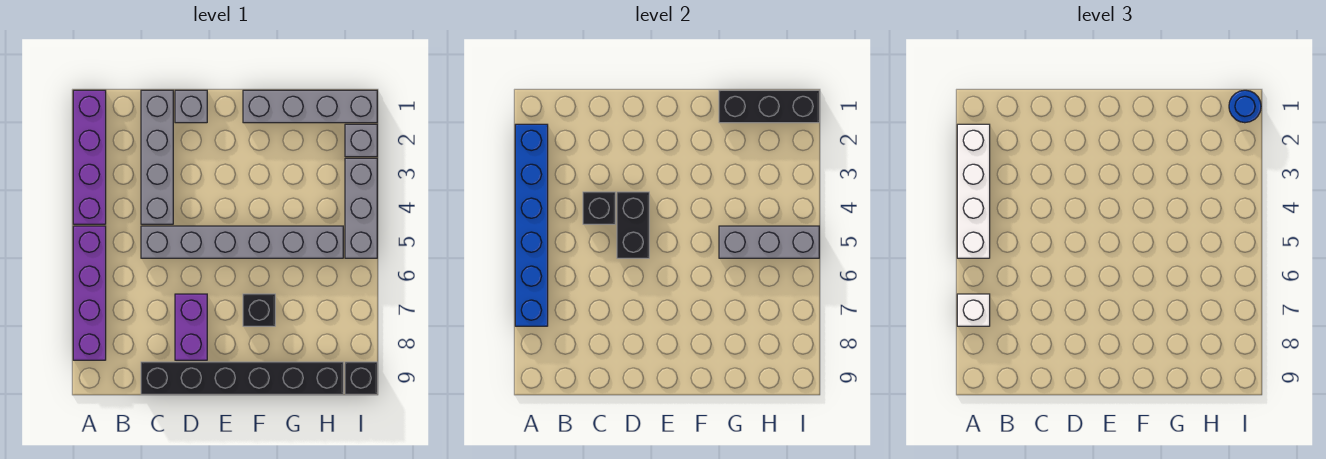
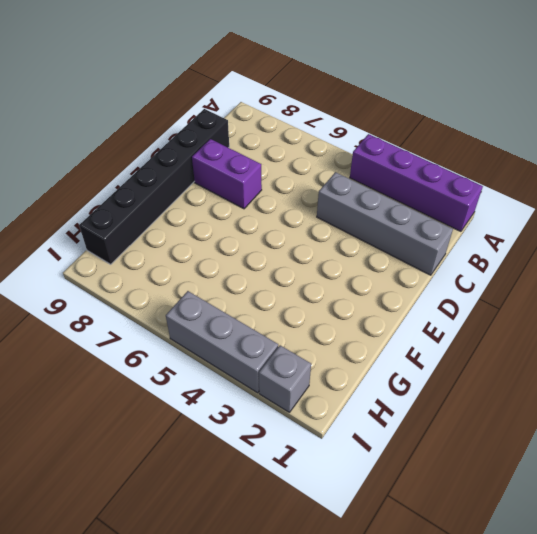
none -> purple 1x4 brick [73,226,106,360]
none -> grey 1x6 brick [141,226,343,258]
none -> grey 1x1 brick [175,90,207,123]

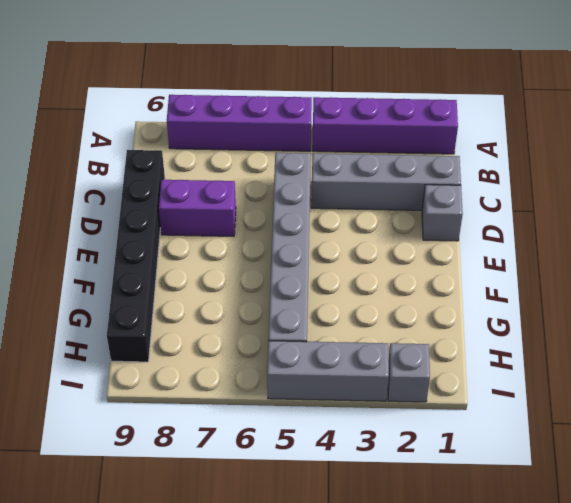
none -> grey 1x4 brick [243,90,377,123]
none -> black 1x1 brick [243,294,275,326]
none -> black 1x1 brick [345,362,377,394]

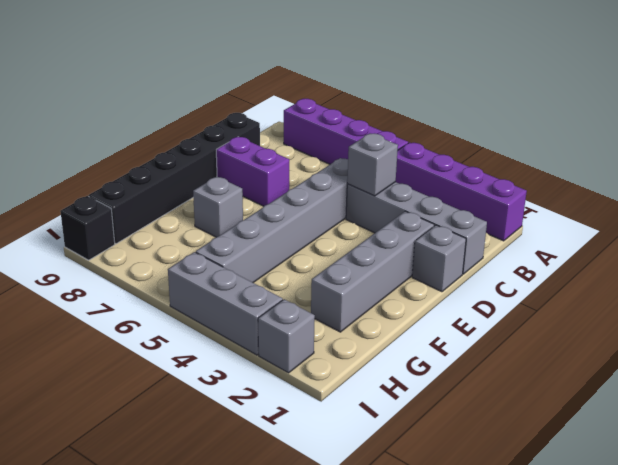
grey 1x1 brick [347,133,398,196] -> black 1x1 brick [583,192,615,224]
grey 1x4 brick [311,211,434,332] -> grey 1x4 brick moved to [243,90,377,123]
grey 1x1 brick [193,177,243,237] -> black 1x1 brick [243,294,275,326]
none -> blue 1x6 brick [515,124,548,326]
none -> black 1x2 brick [617,192,649,258]
none -> black 1x3 brick [719,90,819,123]

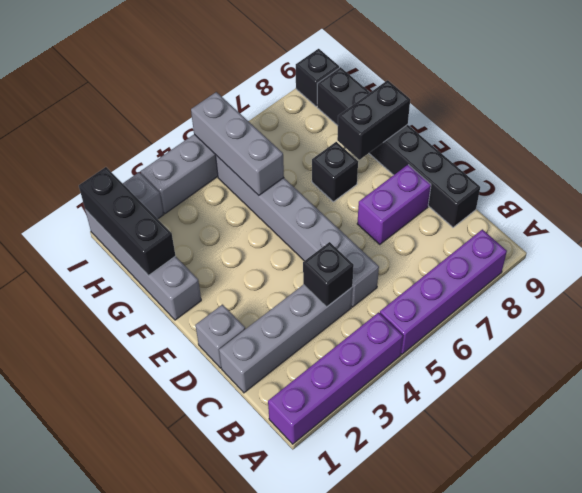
black 1x2 brick [337,80,410,160] -> black 1x2 brick moved to [617,192,649,258]
none -> blue 1x6 brick [515,124,548,326]
none -> white 1x4 brick [957,124,990,258]
none -> white 1x1 brick [957,294,990,326]

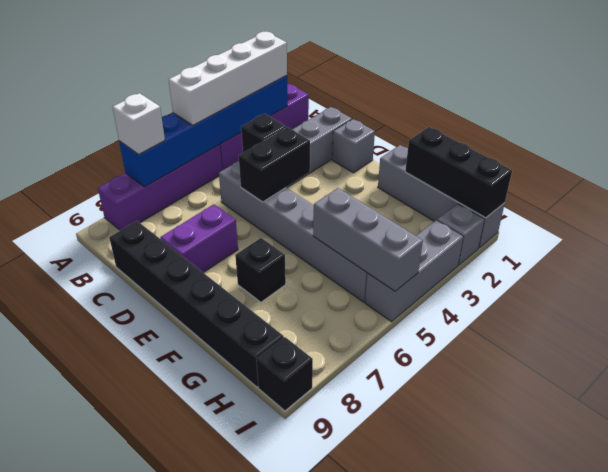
none -> blue 1x1 round brick [1229,90,1261,123]

